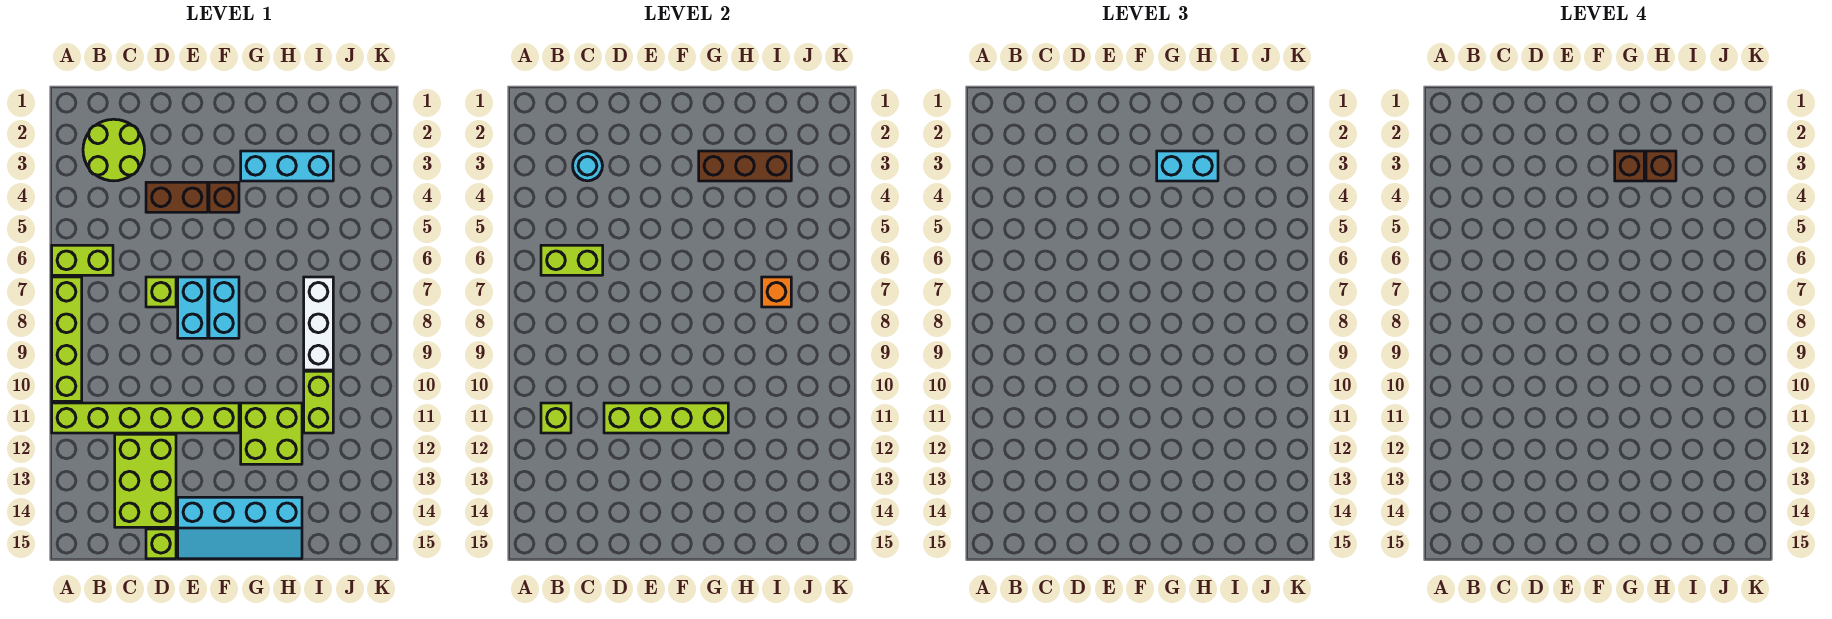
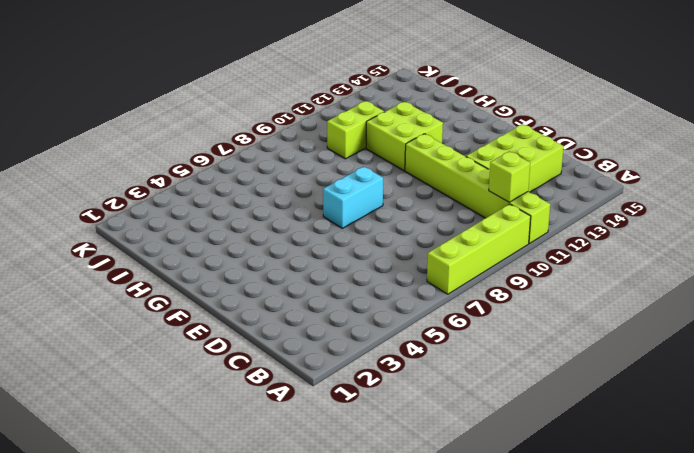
none -> lime 1x2 brick [52,245,113,275]
none -> lime 2x2 round brick [83,119,144,181]
none -> brown 1x2 brick [146,182,208,212]

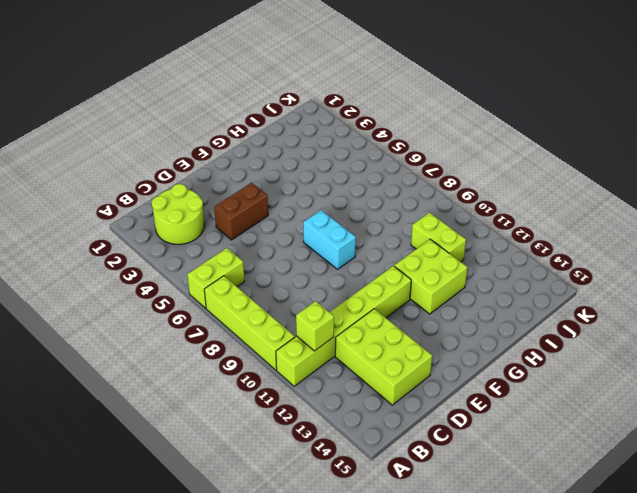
none -> lime 1x1 brick [146,277,176,307]
none -> lime 1x1 brick [146,529,176,559]
none -> cyan 1x2 brick [178,277,208,338]

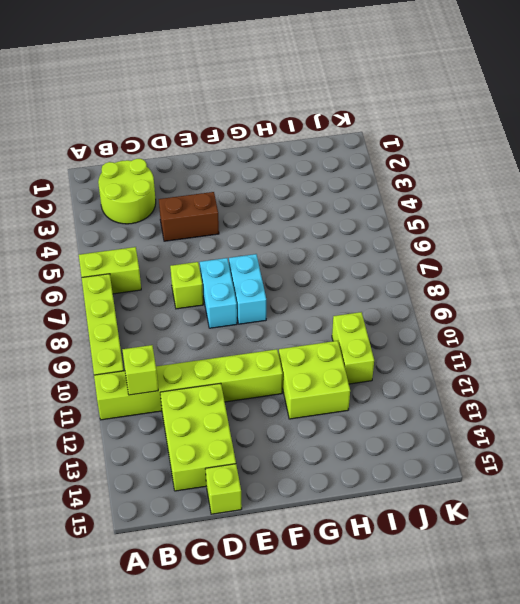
none -> cyan 2x4 slope [178,497,302,559]
none -> brown 1x1 brick [209,182,239,212]
none -> cyan 1x3 brick [241,151,333,181]

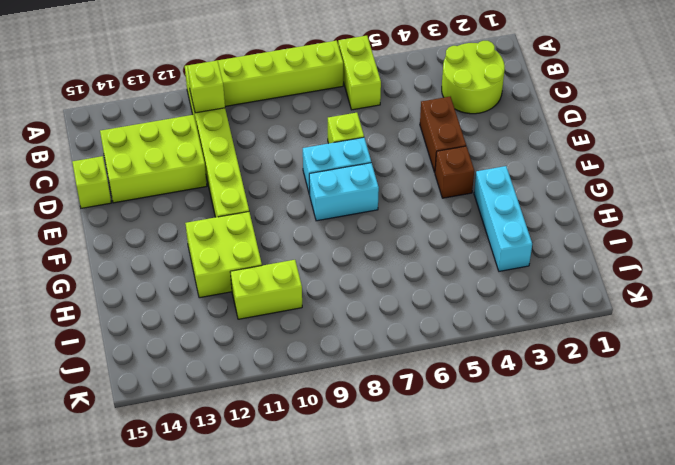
none -> cyan 2x4 slope [178,497,302,559]
none -> white 1x3 brick [304,277,333,370]
none -> lime 1x2 brick [541,245,603,275]

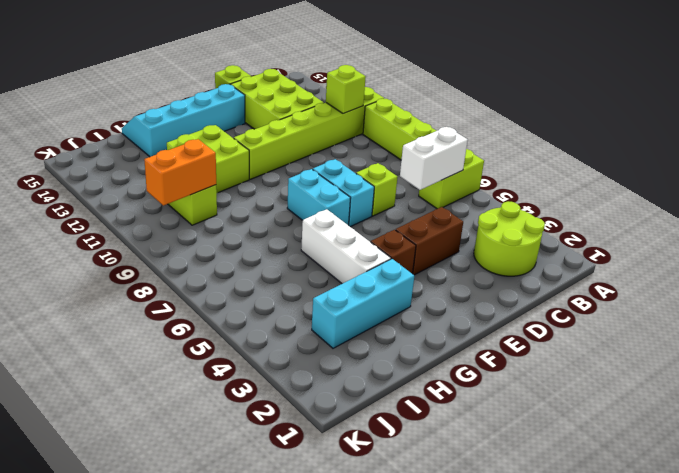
white 1x2 brick [400,127,468,190] -> lime 1x2 brick [541,245,603,275]
white 1x3 brick [301,209,391,284] -> white 1x3 brick moved to [304,277,333,370]
orange 1x2 brick [144,139,216,205] -> none
none -> cyan 1x1 round brick [573,151,602,181]
none -> lime 1x4 brick [604,403,728,433]
none -> brown 1x3 brick [699,151,791,181]

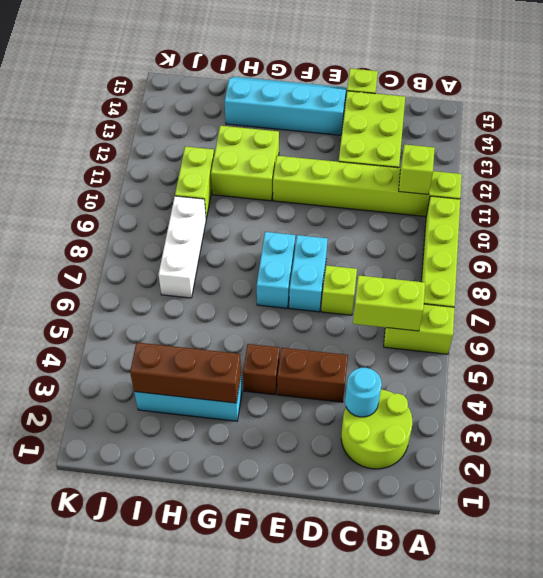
none -> lime 1x4 brick [604,403,728,433]
none -> orange 1x1 brick [762,277,791,307]
none -> cyan 1x2 brick [1157,151,1218,181]

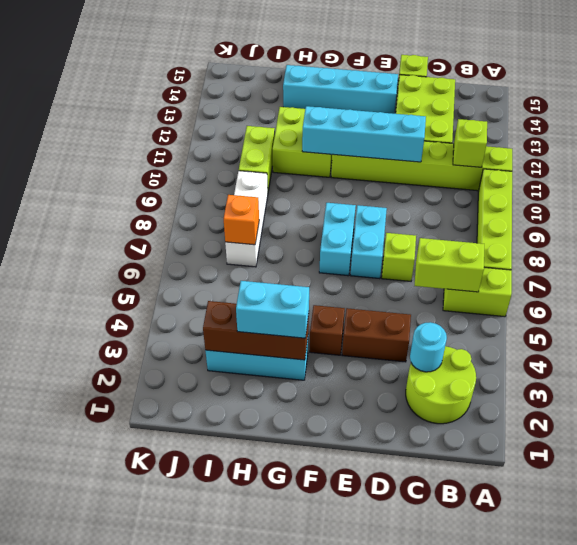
cyan 1x4 brick [302,106,426,162] -> lime 1x4 brick [604,403,728,433]
none -> brown 1x1 brick [1615,151,1644,181]
none -> brown 1x1 brick [1646,151,1676,181]

